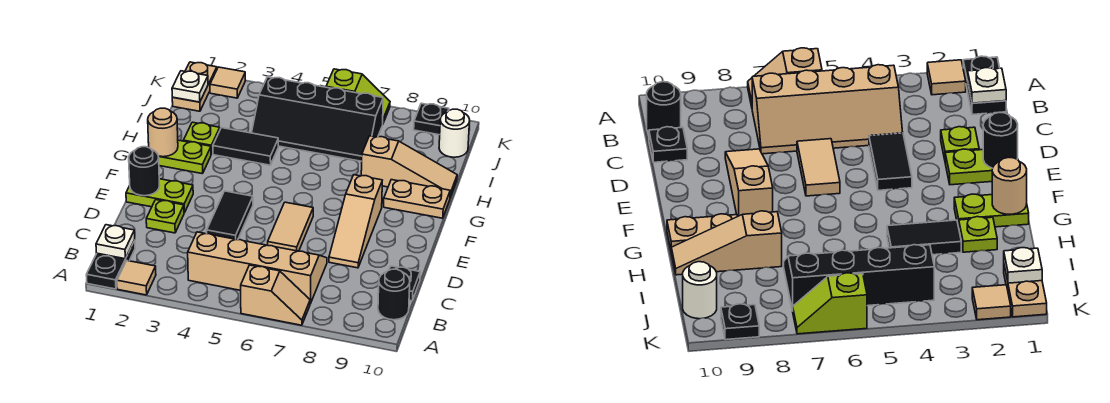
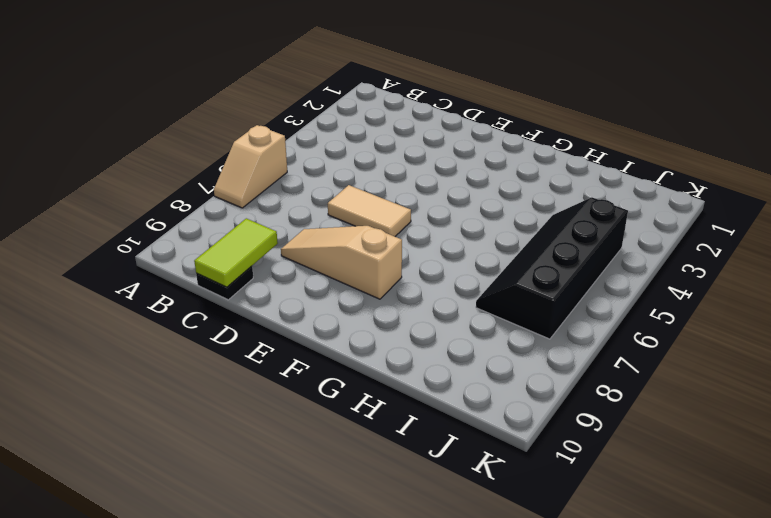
lime 1x2 tile [194,218,278,287] -> none
none -> black 1x2 plate [86,240,135,289]
none -> tan 1x1 tile [117,261,156,295]
none -> tan 2x4 slope [188,232,327,304]

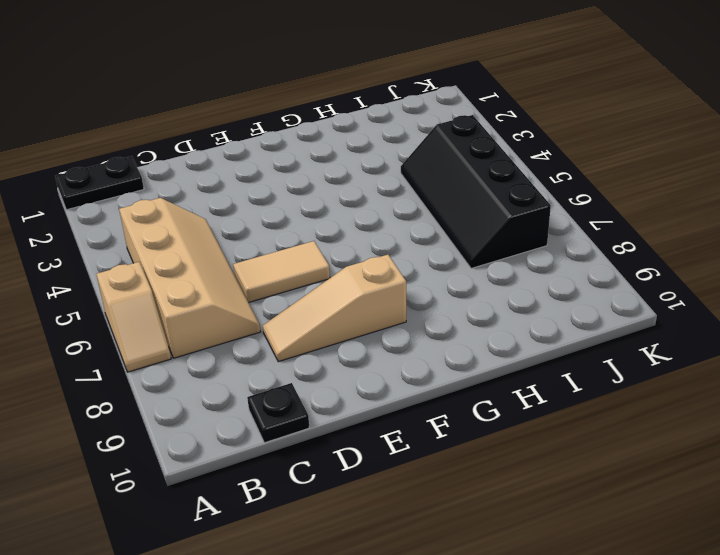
none -> tan 1x1 tile [117,261,156,295]
none -> black 1x1 round brick [378,269,410,320]
none -> lime 1x1 plate [146,200,184,233]

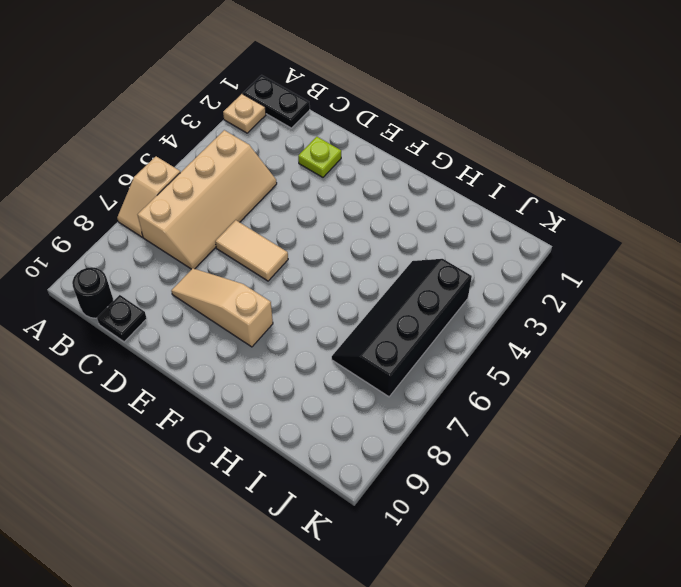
tan 1x1 plate [223,94,266,133] -> tan 1x1 tile [117,261,156,295]
none -> black 1x2 tile [207,191,253,240]
none -> lime 1x2 plate [126,179,193,213]
none -> lime 1x2 plate [148,140,211,174]

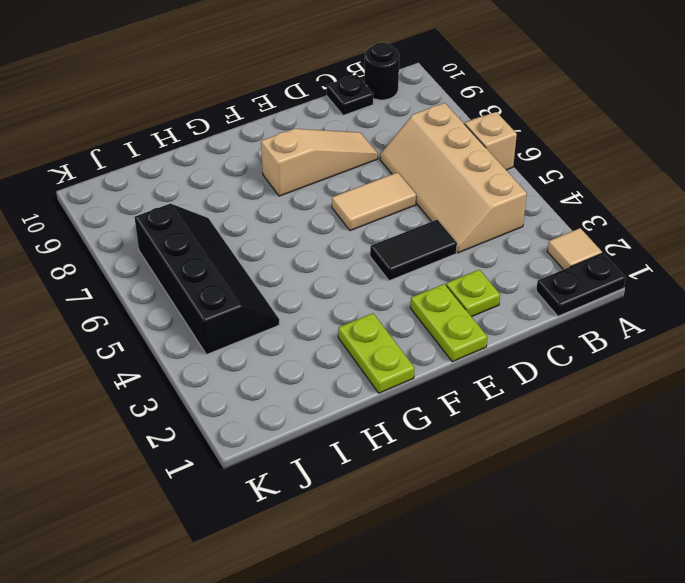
none -> tan 1x2 plate [384,180,450,218]
none -> lime 1x1 plate [183,122,220,154]
none -> black 1x2 tile [213,128,278,165]

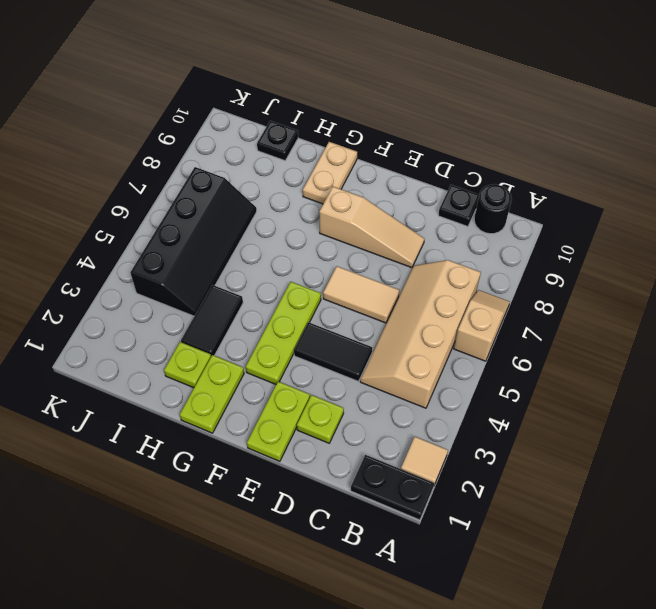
lime 1x3 plate [246,282,321,384] -> none
black 1x1 plate [257,121,298,161] -> black 1x1 plate moved to [414,103,449,135]
none -> tan 1x3 slope [361,136,457,197]
none -> tan 1x2 plate [172,62,217,111]
none -> white 1x1 round brick [439,109,470,157]

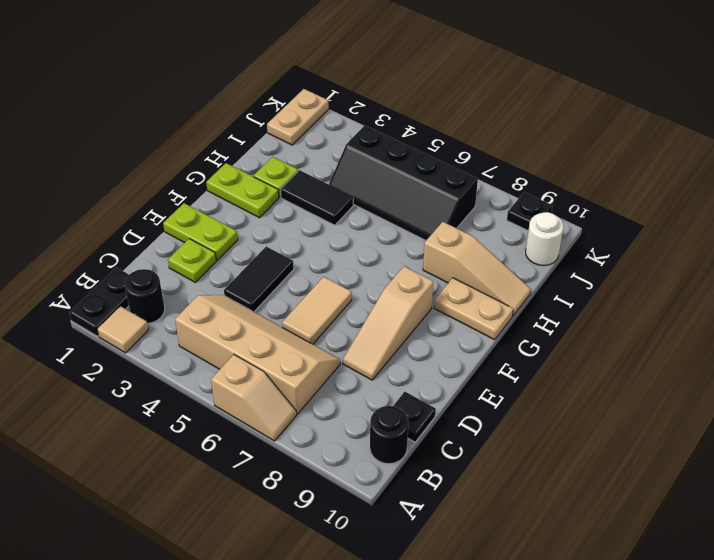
black 1x1 round brick [125,269,165,323] -> black 1x1 round brick moved to [129,147,160,196]
none -> tan 1x1 tile [210,67,246,98]
none -> lime 1x2 slope [326,69,390,123]
none -> white 1x1 plate [96,225,135,259]

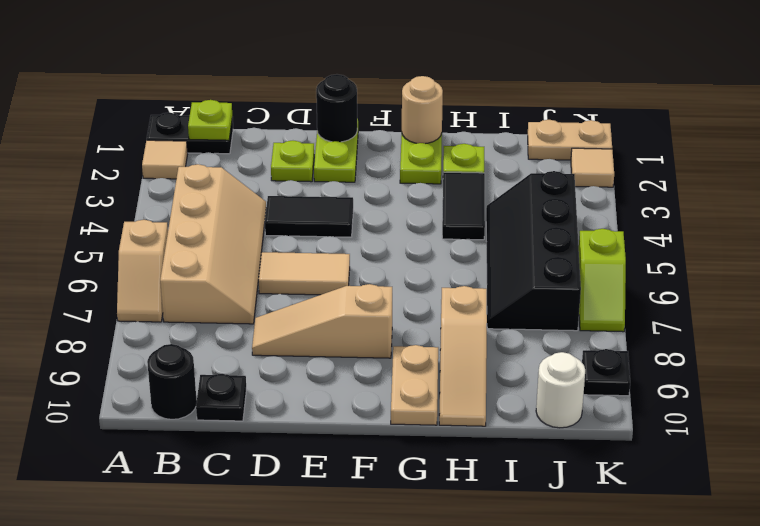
lime 1x1 plate [188,100,232,140] -> white 1x1 plate [96,225,135,259]
none -> white 1x1 plate [172,71,208,102]

